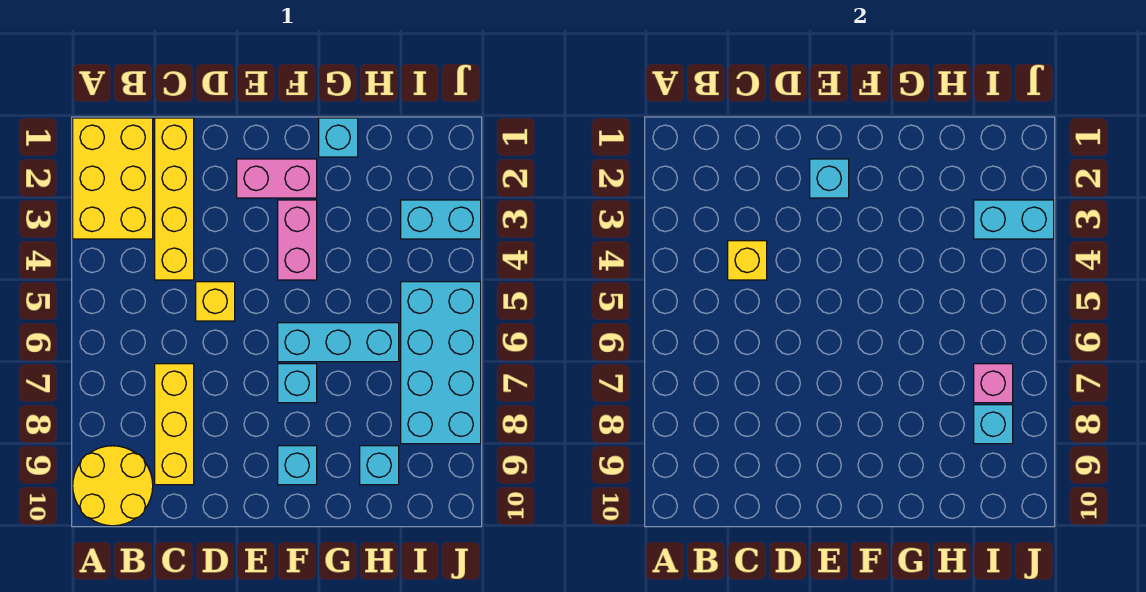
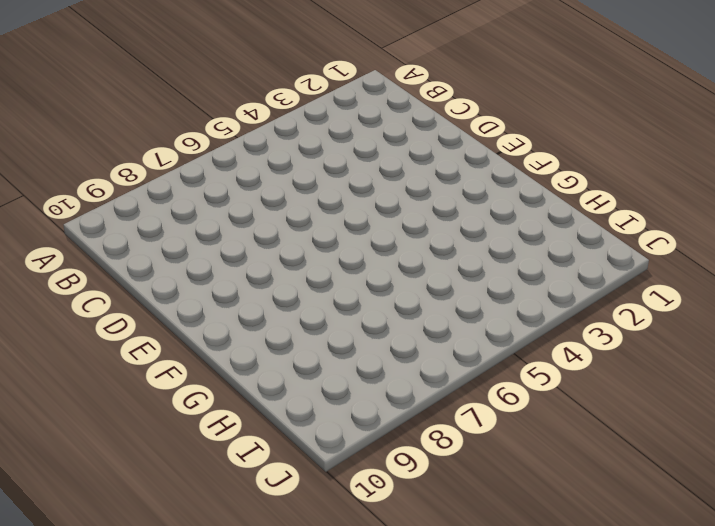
none -> yellow 2x3 brick [73,118,153,239]
none -> yellow 2x2 round brick [73,446,153,526]
none -> yellow 1x4 brick [155,118,194,280]

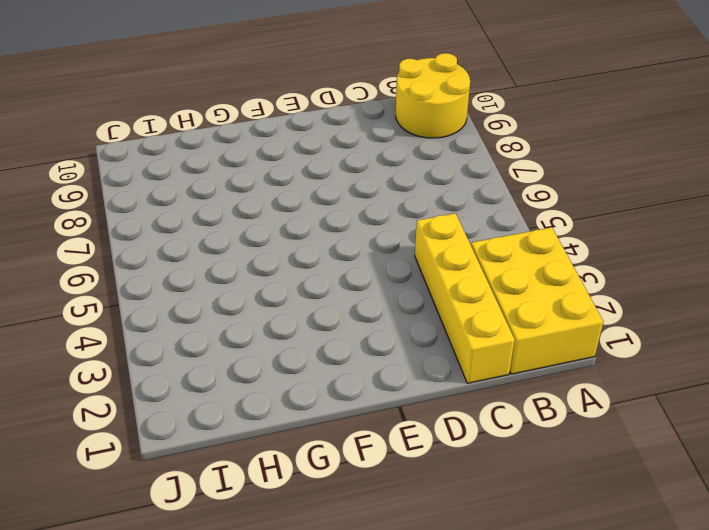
none -> yellow 1x3 brick [155,364,194,485]
none -> yellow 1x1 brick [196,282,235,321]
none -> pink 1x2 brick [237,159,317,198]

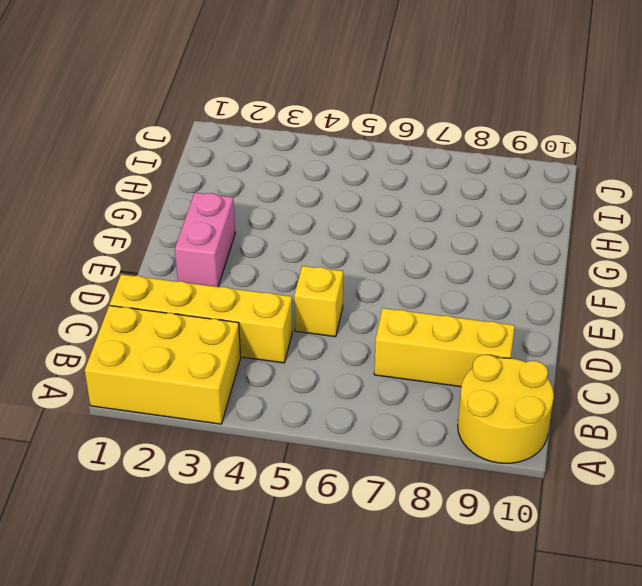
none -> pink 1x2 brick [278,200,317,280]
none -> cyan 1x3 brick [278,323,399,362]
none -> cyan 1x1 brick [278,364,317,403]

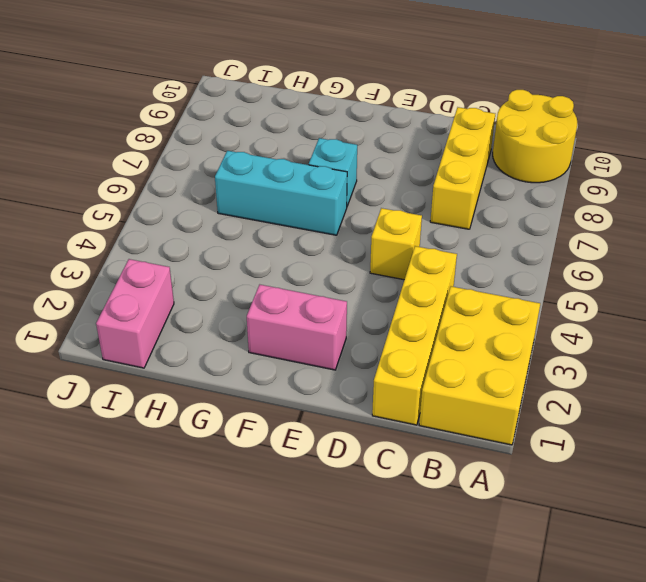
pink 1x2 brick [96,259,174,368] -> pink 1x2 brick moved to [278,200,317,280]
none -> cyan 1x1 brick [278,446,317,485]
none -> cyan 1x1 brick [319,118,358,157]
none -> cyan 1x1 brick [360,446,399,485]

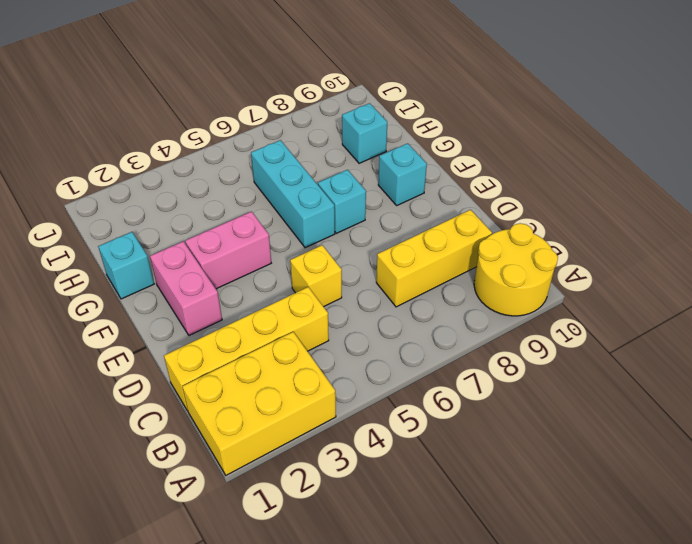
none -> cyan 1x2 brick [401,200,481,239]
none -> cyan 2x4 brick [401,282,481,444]
none -> yellow 1x1 brick [728,241,767,280]

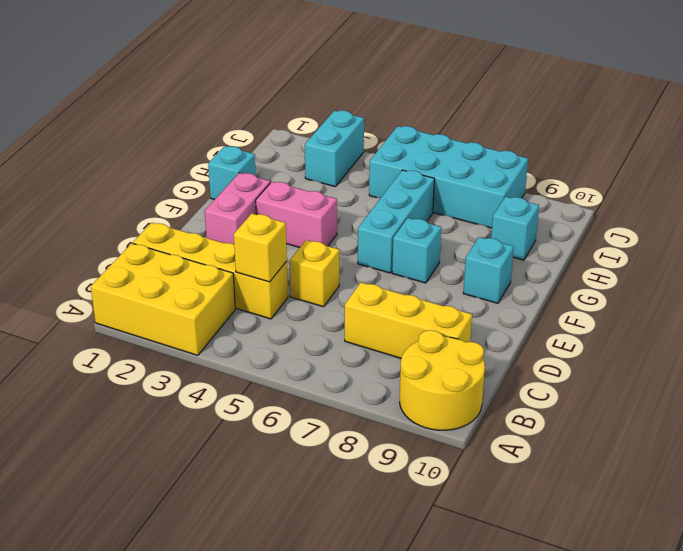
none -> cyan 1x1 brick [810,159,849,198]
none -> cyan 1x2 brick [974,200,1054,239]
none -> pink 1x1 brick [974,364,1013,403]

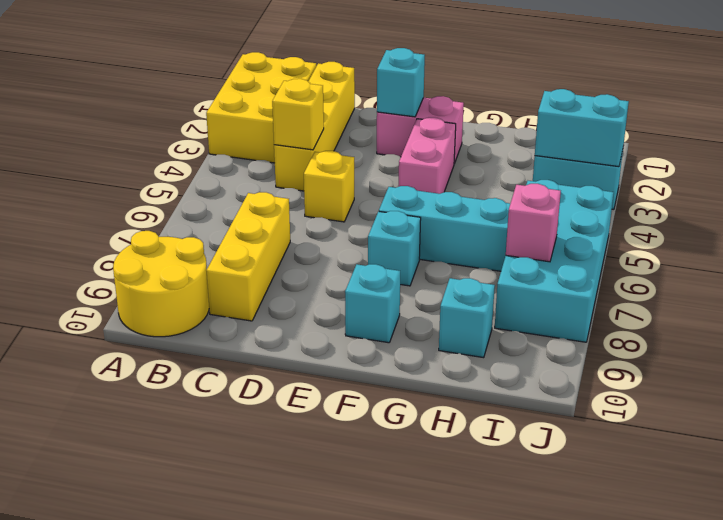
none -> cyan 1x1 brick [319,118,358,157]
none -> cyan 1x1 brick [974,405,1013,444]

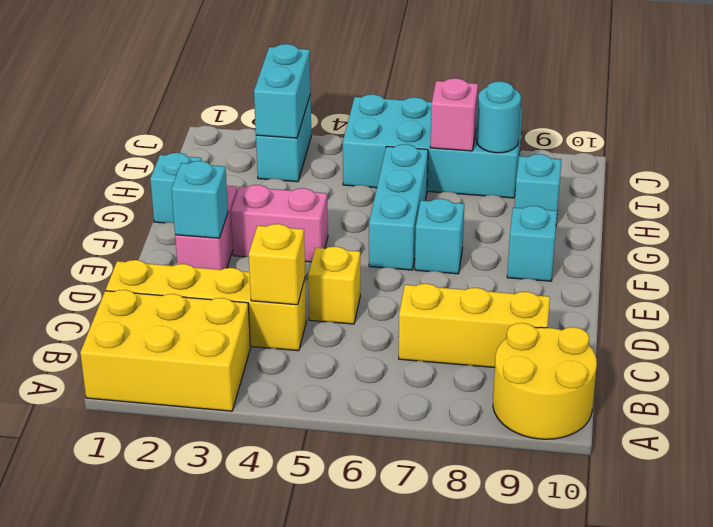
cyan 1x1 round brick [476,81,521,153] -> cyan 1x1 brick [974,405,1013,444]

